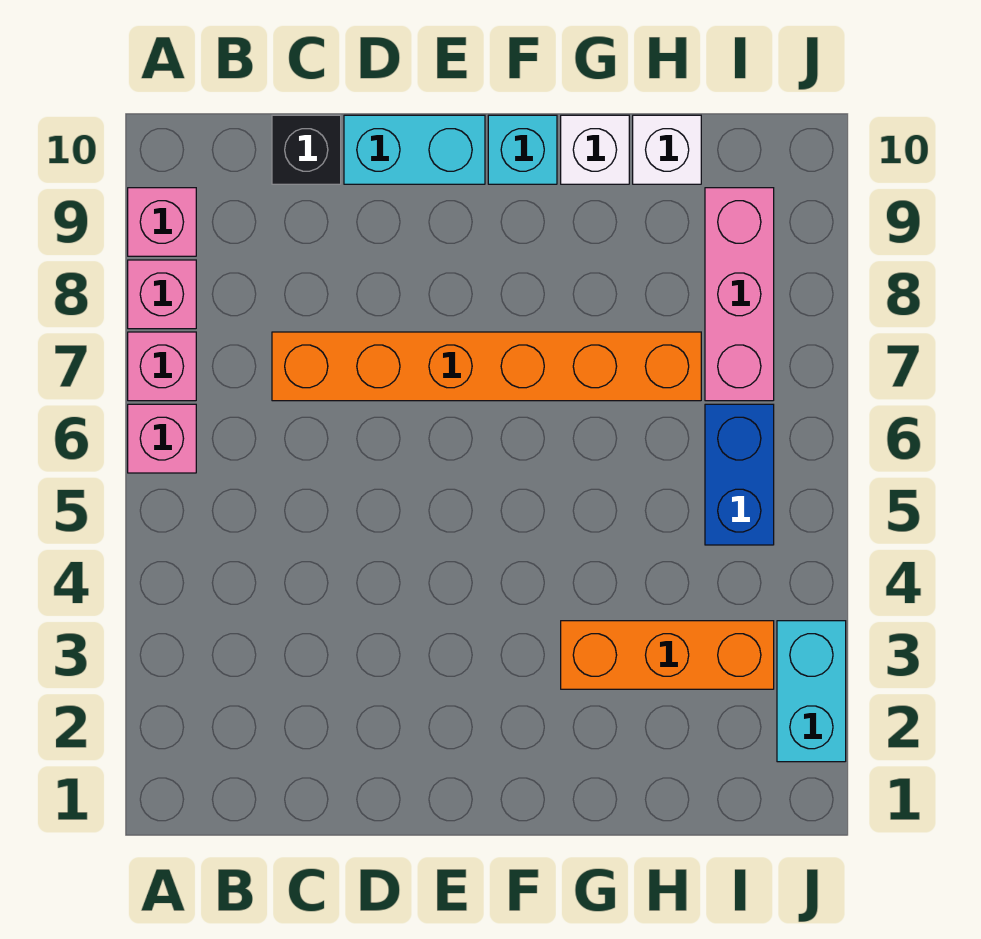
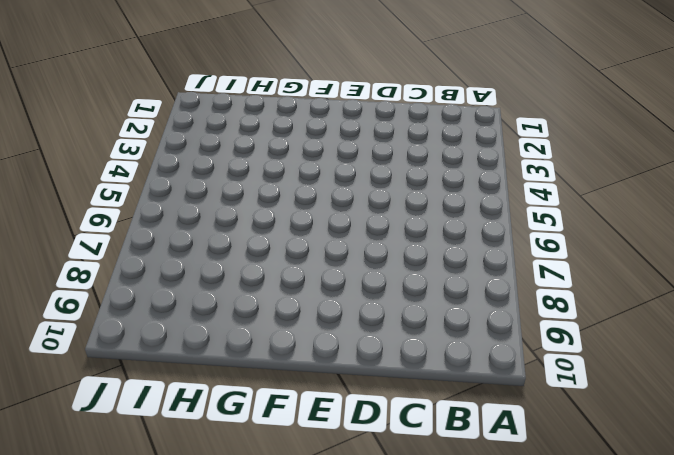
none -> pink 1x1 brick [128,404,196,473]
none -> pink 1x1 brick [128,332,196,401]
none -> pink 1x1 brick [128,260,196,329]

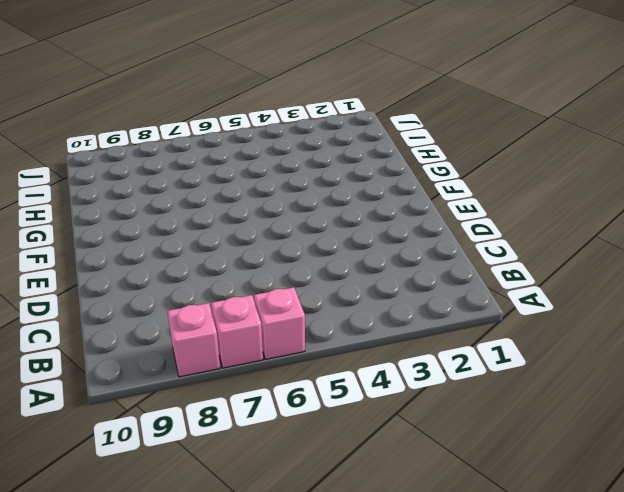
none -> pink 1x1 brick [128,188,196,256]
none -> orange 1x6 brick [272,332,701,401]
none -> black 1x1 brick [272,115,341,184]

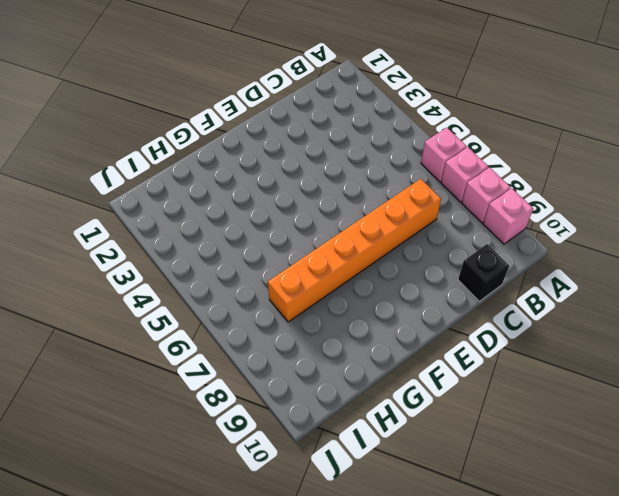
none -> cyan 1x2 brick [344,115,485,184]
none -> cyan 1x1 brick [488,115,557,184]
none -> orange 1x3 brick [561,621,774,689]

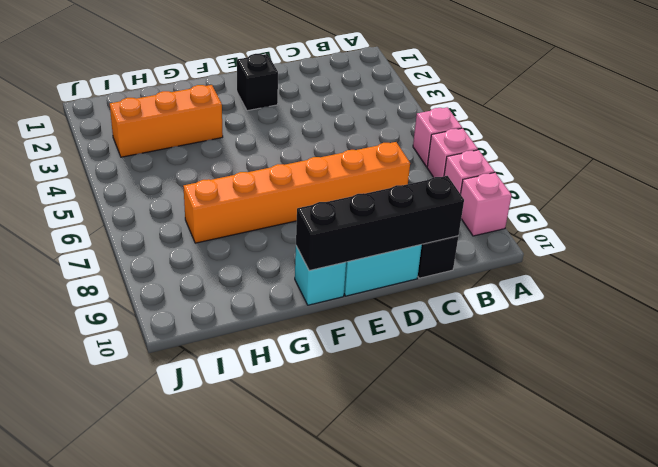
black 1x4 brick [296,176,464,271] -> none
black 1x1 brick [237,54,278,111] -> none
none -> white 1x1 brick [561,115,629,184]
none -> white 1x1 brick [633,115,701,184]
none -> blue 1x2 brick [705,404,774,545]

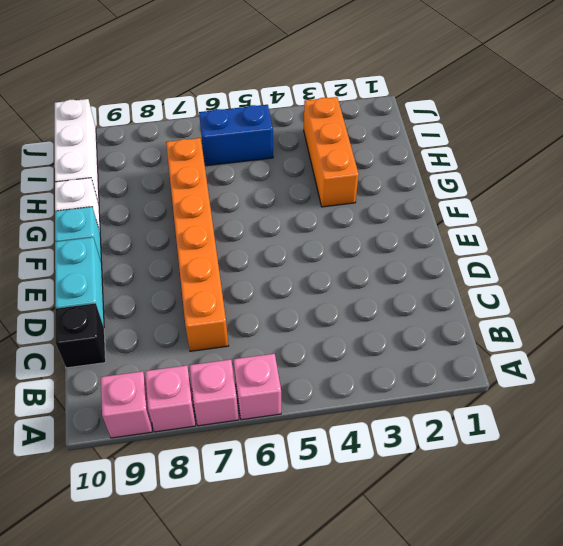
white 1x3 brick [55,99,99,204] -> white 1x1 brick [633,115,701,184]
none -> pink 1x3 brick [705,188,774,401]
none -> cyan 1x2 brick [777,621,846,762]

